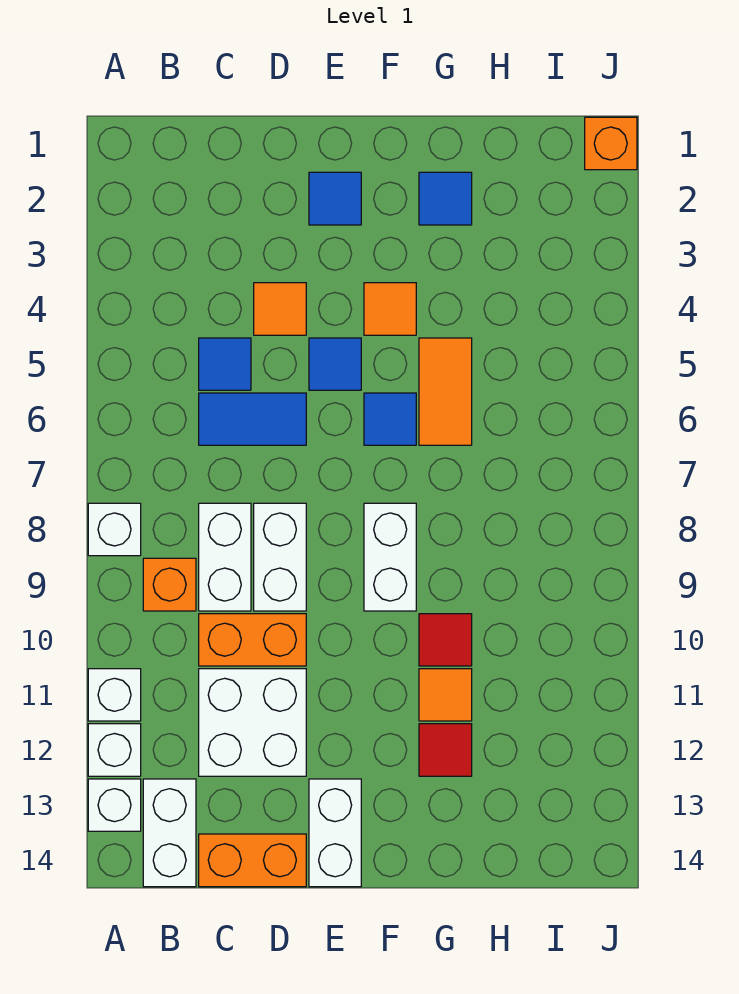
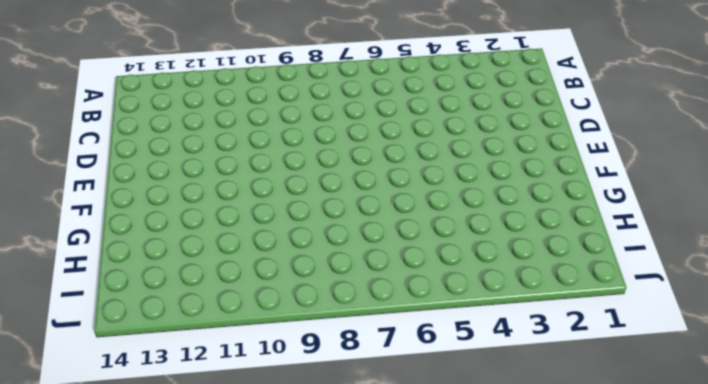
none -> white 1x1 brick [88,503,141,556]
none -> white 1x1 brick [88,669,141,721]
none -> white 1x1 brick [88,724,141,776]

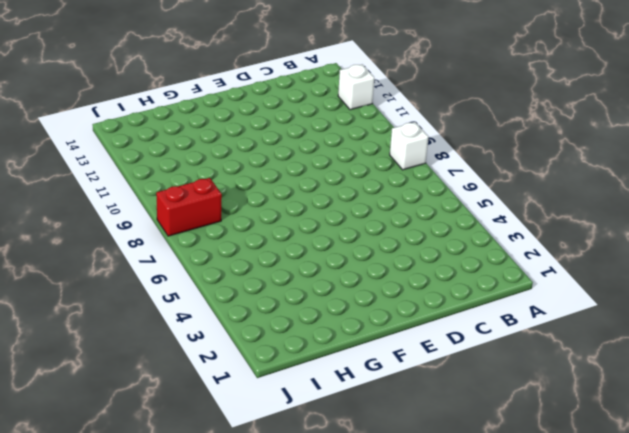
red 1x2 brick [156,178,222,236] -> none
none -> white 1x1 brick [88,669,141,721]
none -> white 1x1 brick [88,779,141,831]
none -> orange 1x1 brick [143,558,196,611]

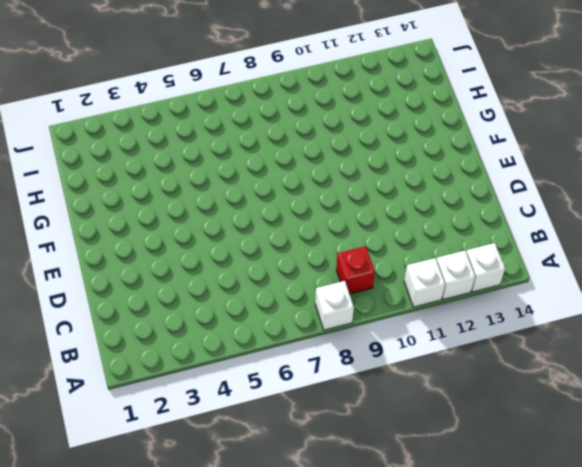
red 1x1 brick [336,246,375,294] -> orange 1x1 brick [143,558,196,611]
none -> white 1x2 brick [143,779,196,887]
none -> blue 1x1 tile [199,338,251,390]
none -> blue 1x2 tile [199,393,306,445]

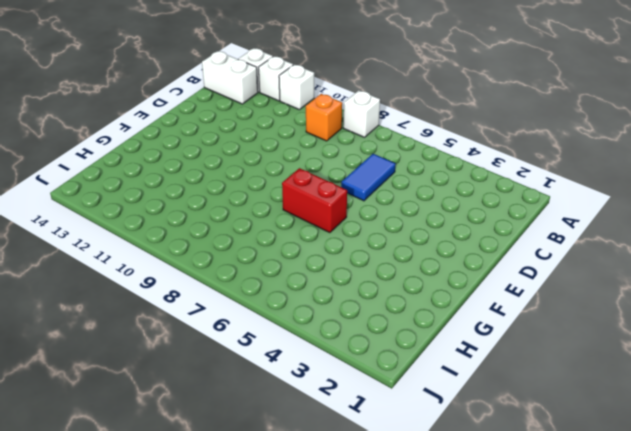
red 1x2 brick [282,168,347,233] -> blue 1x1 tile [364,393,416,445]
none -> blue 1x1 tile [199,338,251,390]
none -> white 1x2 brick [199,503,251,611]
none -> orange 1x2 brick [199,614,306,666]

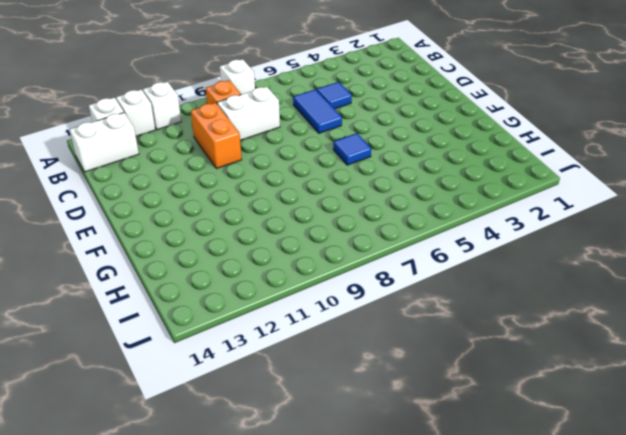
none -> white 2x2 brick [199,669,306,776]
none -> orange 1x2 brick [199,834,306,887]
none -> orange 1x1 tile [254,283,306,335]

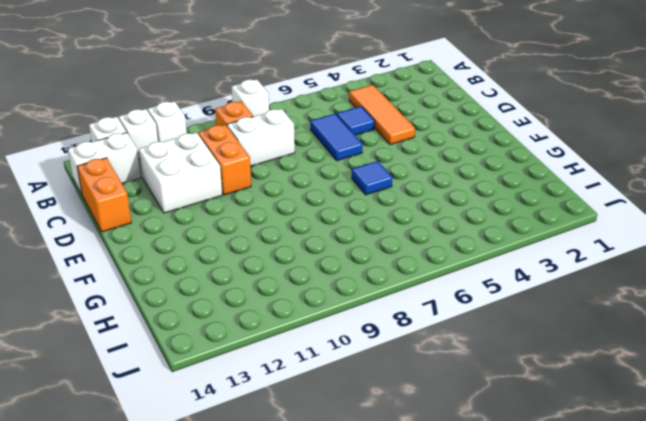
orange 1x3 tile [349,85,415,145] -> orange 1x1 tile [254,283,306,335]
none -> white 1x2 brick [254,503,306,611]
none -> blue 1x1 tile [309,172,361,225]
none -> blue 1x1 tile [309,338,361,390]

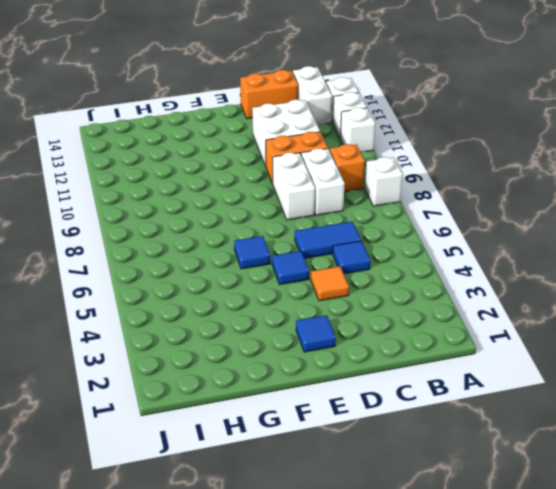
none -> white 1x2 brick [309,779,361,887]
none -> orange 1x1 tile [364,283,416,335]
none -> white 1x2 brick [364,503,416,611]

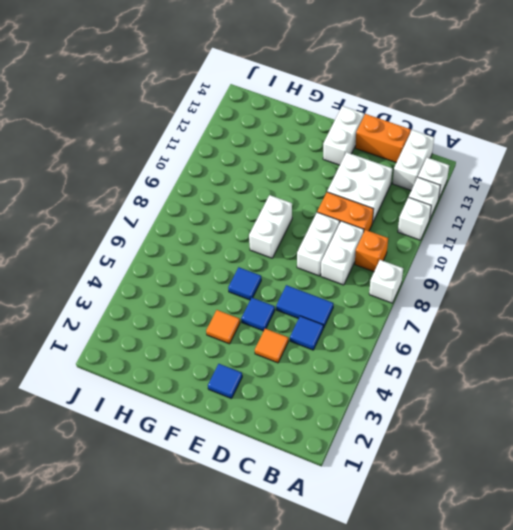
none -> blue 1x1 tile [419,172,472,225]
none -> orange 1x2 tile [419,338,472,445]
none -> red 1x1 tile [419,614,472,666]

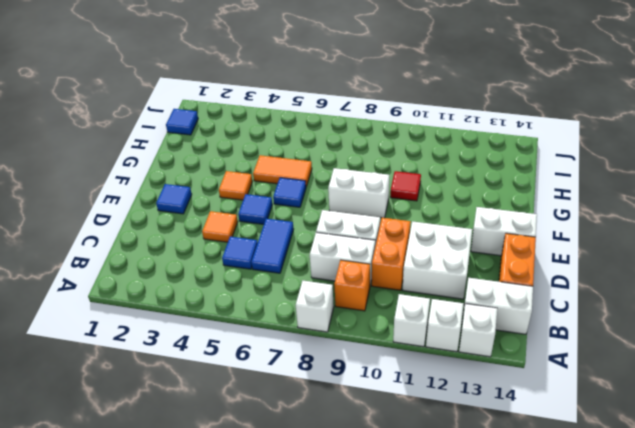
blue 1x1 tile [166,109,198,135] -> blue 1x1 tile moved to [419,172,472,225]
none -> orange 1x1 tile [419,669,472,721]
none -> red 1x1 tile [419,724,472,776]
none -> orange 1x1 brick [585,117,637,170]

